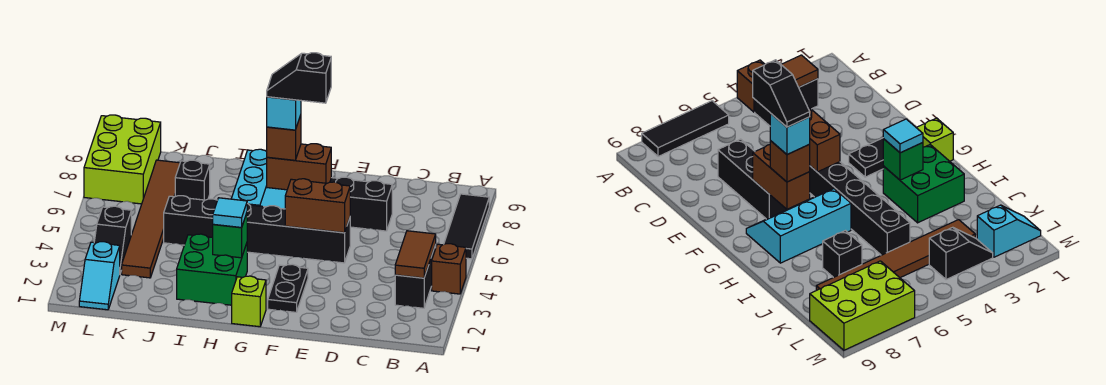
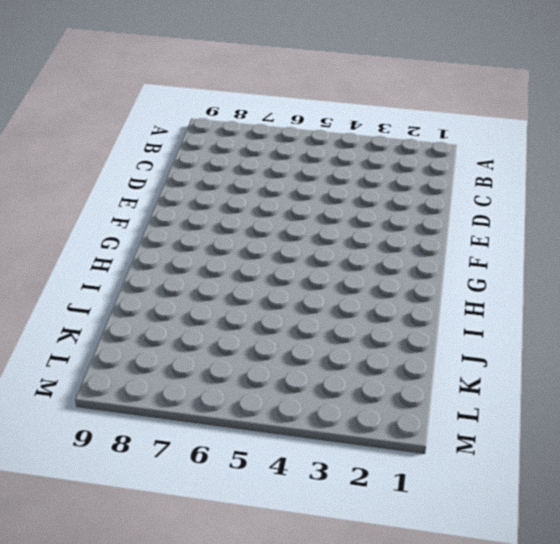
none -> brown 1x1 brick [432,244,466,294]
none -> black 1x3 tile [444,194,489,259]
none -> black 1x2 brick [395,245,436,308]

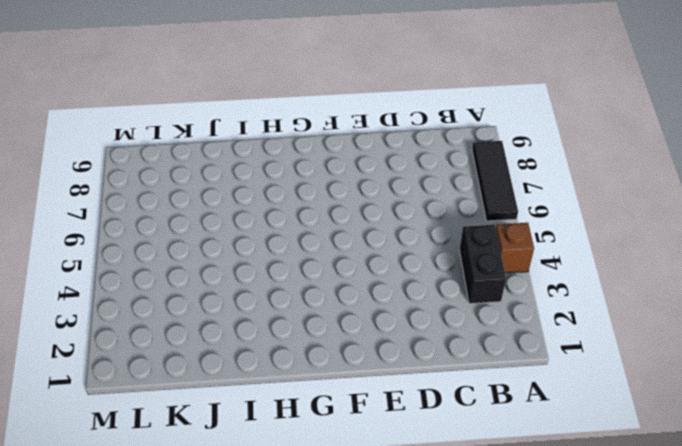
none -> black 1x3 brick [330,177,392,231]
none -> black 1x6 brick [164,196,350,263]
none -> black 1x2 plate [268,264,308,312]

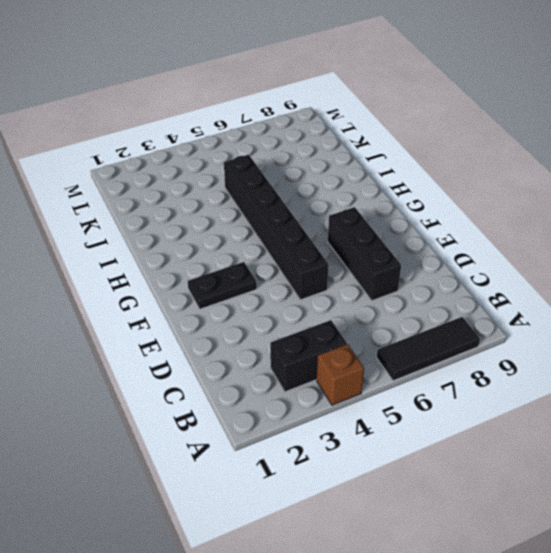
none -> lime 1x1 brick [232,276,266,327]
none -> cyan 2x3 slope [231,149,287,209]
none -> green 2x2 brick [177,234,247,305]

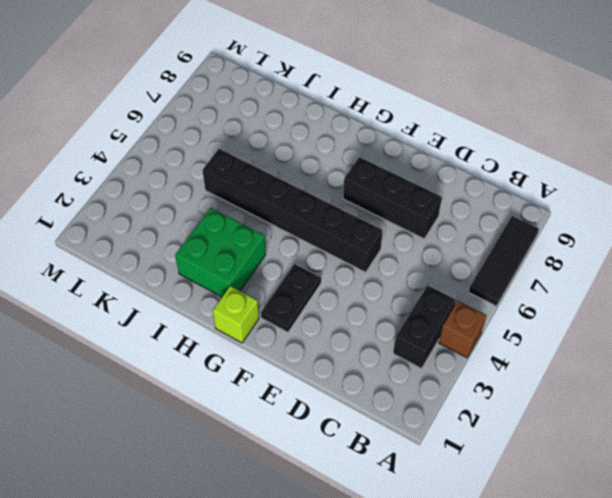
none -> cyan 2x3 slope [231,149,287,209]
none -> black 1x1 brick [175,160,210,200]
none -> brown 1x6 tile [122,160,180,278]

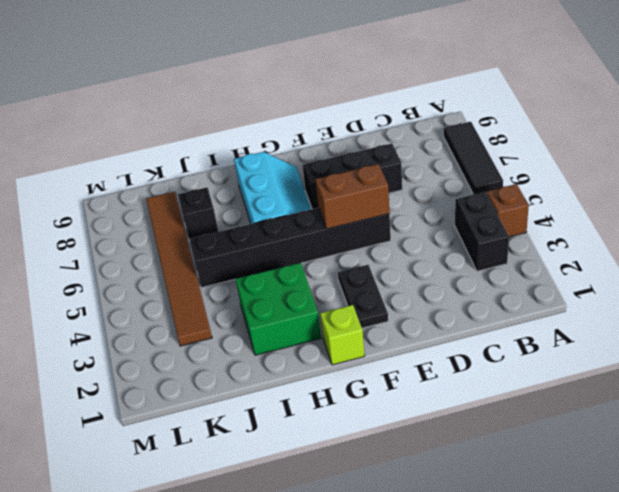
none -> cyan 1x2 slope [79,242,120,310]
none -> black 1x2 slope [94,206,131,273]
none -> lime 2x3 brick [84,115,161,204]

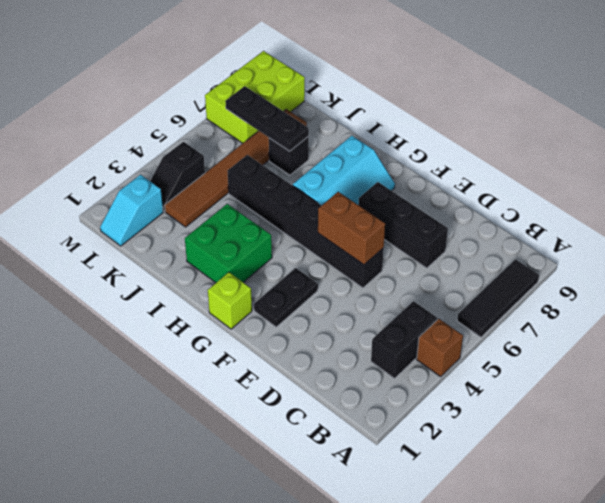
black 1x3 plate [225,86,309,151] -> none
none -> brown 1x2 tile [395,231,436,278]
none -> brown 1x2 brick [267,144,331,190]
none -> green 1x1 brick [213,213,247,258]

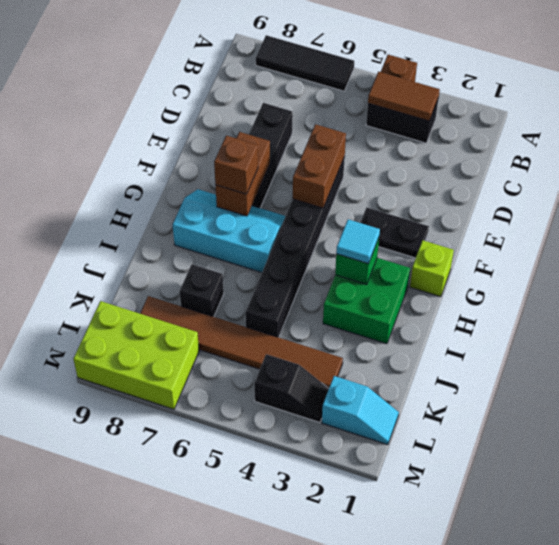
none -> cyan 1x1 brick [267,97,301,130]
none -> black 1x2 slope [267,53,331,103]

